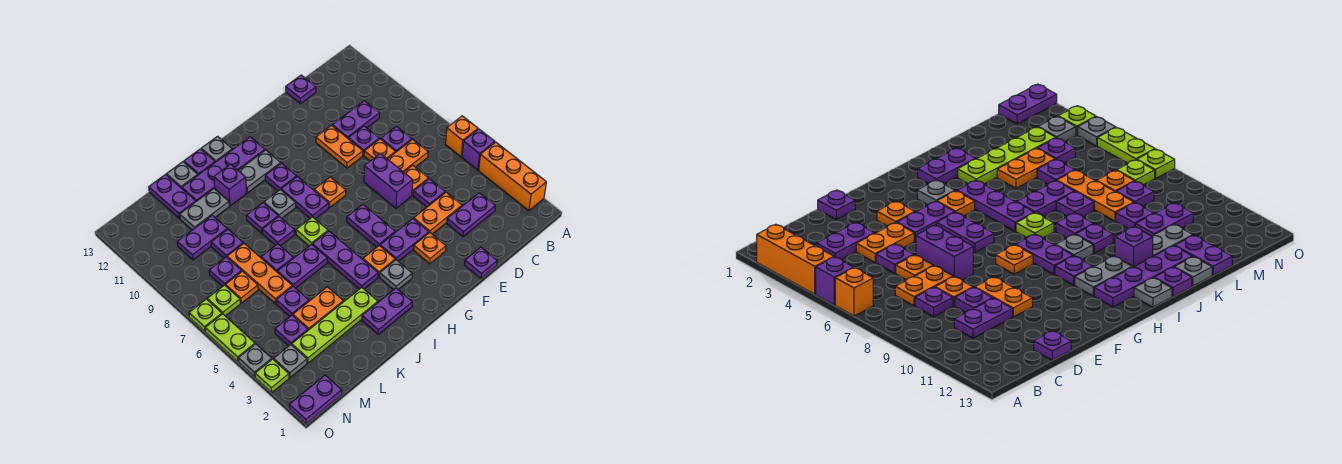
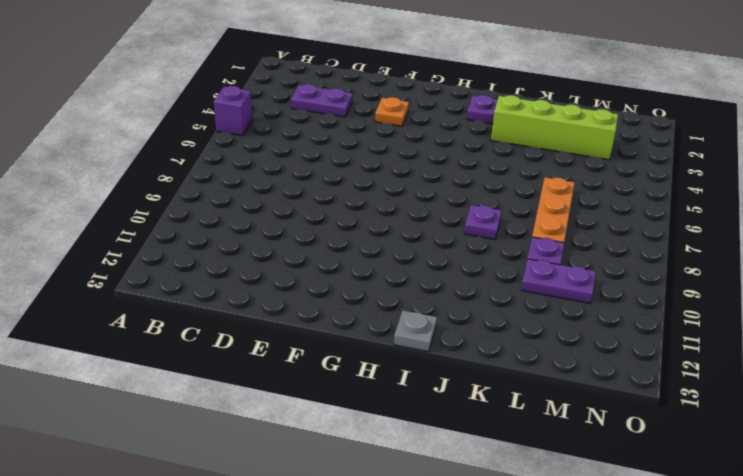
lime 1x4 brick [491,95,618,160] -> lime 1x4 plate [292,287,378,363]
none -> orange 1x3 brick [479,142,546,211]
none -> orange 1x1 brick [446,116,478,157]
none -> orange 1x2 plate [388,139,428,172]
none -> purple 1x1 plate [381,126,412,152]

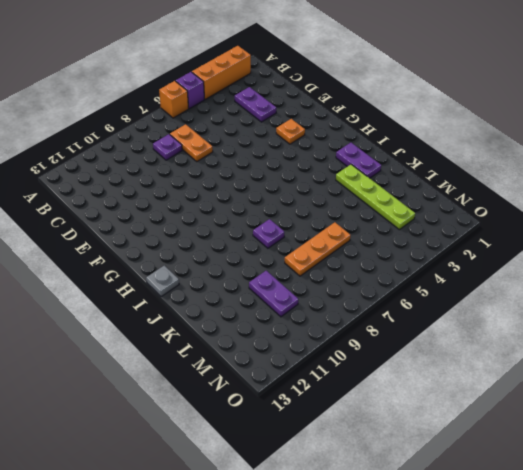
none -> purple 1x2 plate [332,101,380,138]
none -> orange 1x2 plate [414,192,462,234]
none -> purple 1x1 plate [413,179,445,207]
none -> orange 1x1 plate [404,165,428,195]

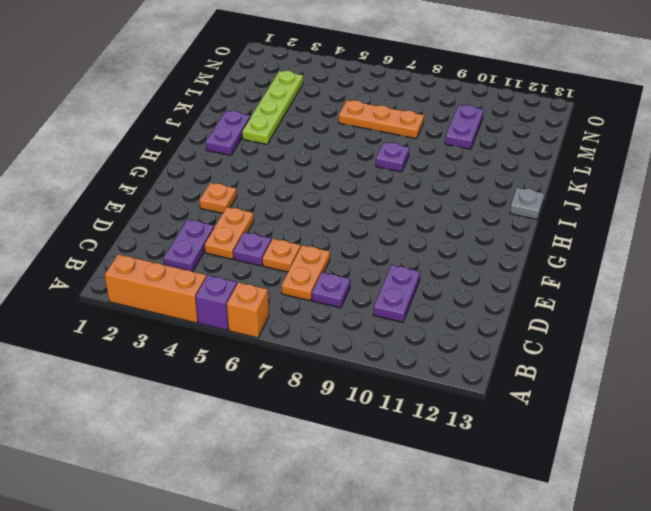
none -> orange 1x1 plate [364,139,396,161]
none -> purple 1x1 plate [348,126,379,155]
none -> purple 1x1 plate [286,75,316,104]
none -> purple 1x1 plate [465,247,497,279]

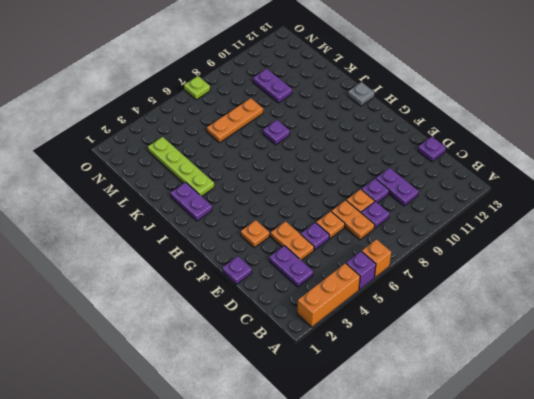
none -> purple 1x2 brick [364,153,413,208]
none -> orange 1x2 plate [316,125,363,168]
none -> purple 1x2 plate [380,219,429,261]
none -> purple 1x2 plate [347,204,395,247]

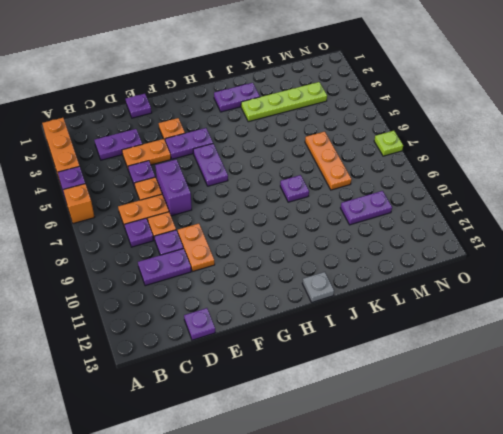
none -> orange 1x1 plate [314,177,346,207]
none -> grey 1x1 plate [380,260,412,290]
none -> orange 1x1 plate [363,246,395,277]
none -> purple 1x2 plate [281,177,329,219]

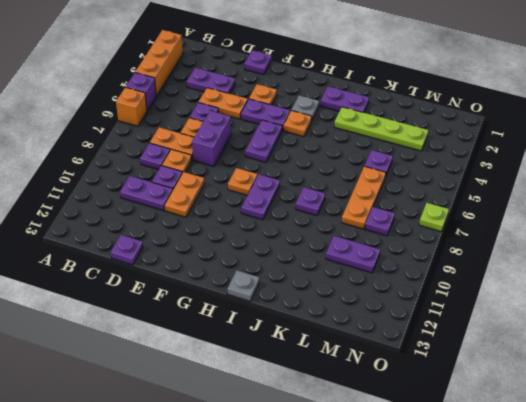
none -> purple 1x1 plate [265,163,297,191]
none -> grey 1x2 plate [238,150,281,193]
none -> purple 1x4 plate [182,137,265,201]
none -> purple 1x3 plate [312,231,378,289]

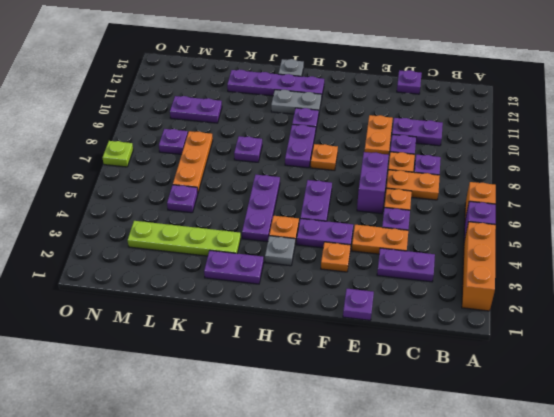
none -> lime 1x1 plate [296,217,328,246]
none -> grey 1x1 plate [264,190,296,218]
none -> purple 1x2 plate [277,244,327,288]
none -> purple 1x1 plate [246,203,278,233]

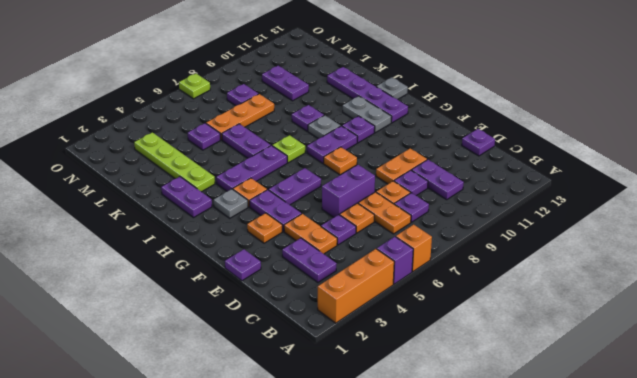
none -> purple 1x1 plate [263,217,295,246]
none -> purple 1x1 brick [214,164,247,206]
none -> purple 1x1 plate [184,149,215,175]
none -> orange 1x2 plate [293,287,343,330]

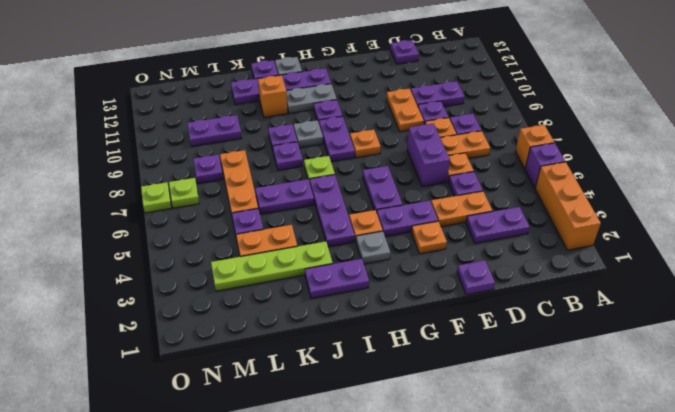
orange 1x1 brick [258,76,288,117] -> purple 1x1 brick [214,164,247,206]
none -> purple 1x1 plate [261,244,293,272]
none -> grey 1x2 plate [180,189,229,230]
none -> grey 1x1 plate [166,162,198,188]
none -> purple 1x1 plate [211,229,243,258]

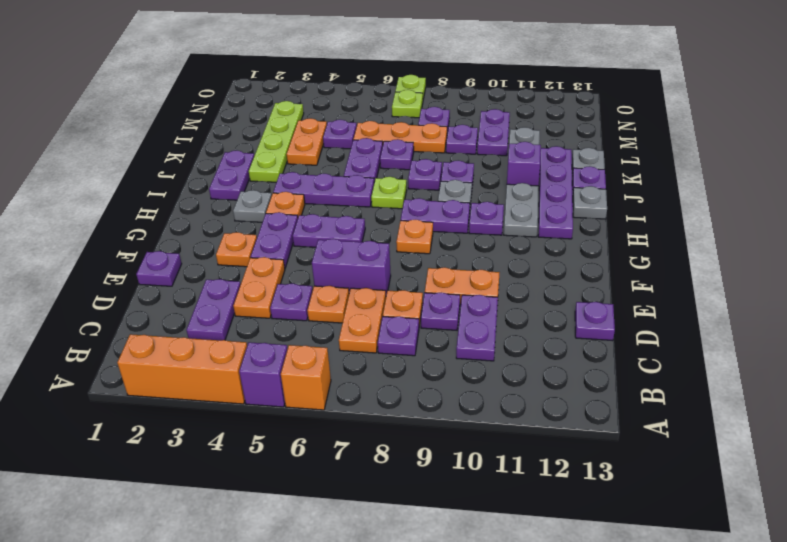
none -> purple 1x2 plate [149,175,196,218]
none -> purple 1x1 plate [275,315,308,346]
none -> orange 1x1 plate [225,271,258,303]
none -> purple 1x2 plate [289,375,342,424]

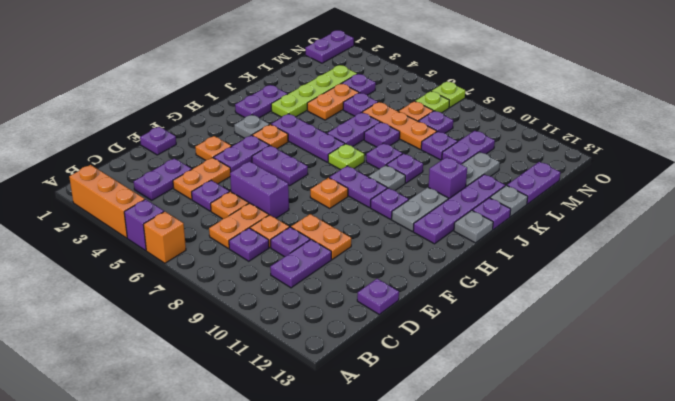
purple 1x2 plate [507,162,560,204] -> purple 1x2 plate turned to [149,175,196,218]
none -> grey 1x1 plate [274,345,307,378]
none -> lime 1x1 plate [255,359,289,392]
none -> grey 1x1 plate [238,344,272,377]
none -> lime 1x2 plate [205,314,255,362]

